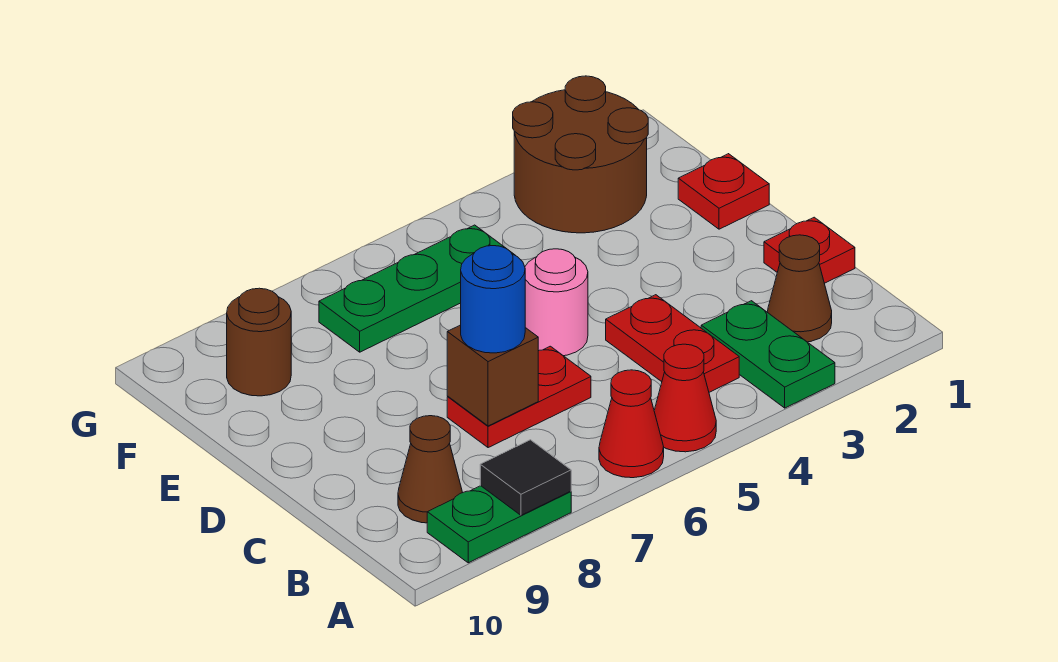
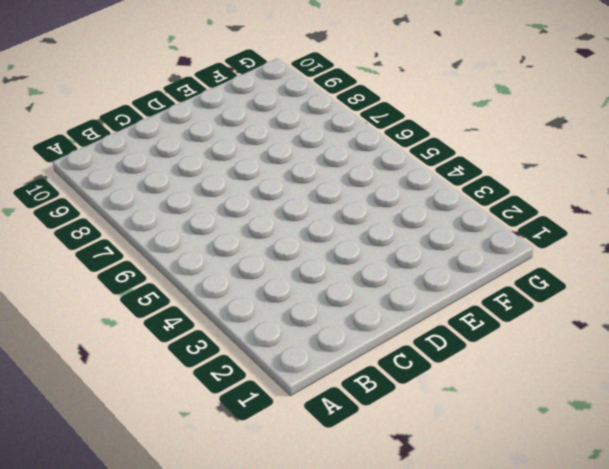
none -> green 1x2 plate [701,301,835,408]
none -> red 1x1 cone [654,344,716,452]
none -> red 1x1 cone [599,370,664,478]

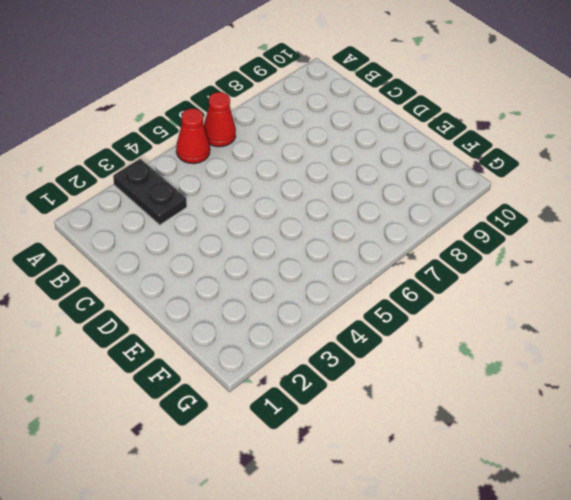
black 1x2 plate [113,159,187,225] -> green 1x2 plate [701,301,835,408]
none -> green 1x2 plate [427,486,571,563]
none -> brown 1x1 cone [767,235,832,342]
none -> red 1x2 plate [606,295,739,392]

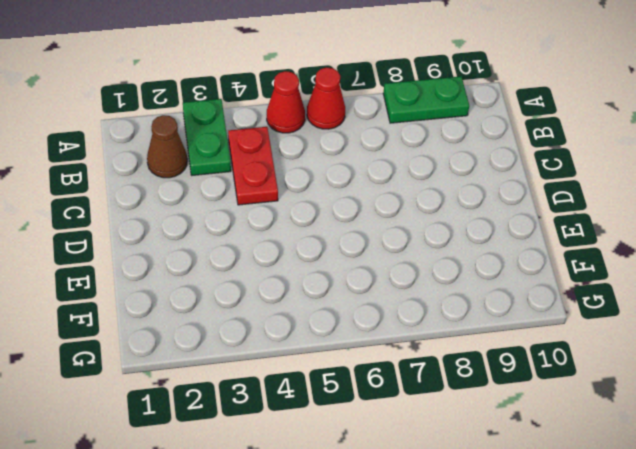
none -> brown 1x1 cone [398,416,462,523]
none -> red 1x1 plate [764,217,855,283]
none -> red 1x2 plate [447,346,591,448]

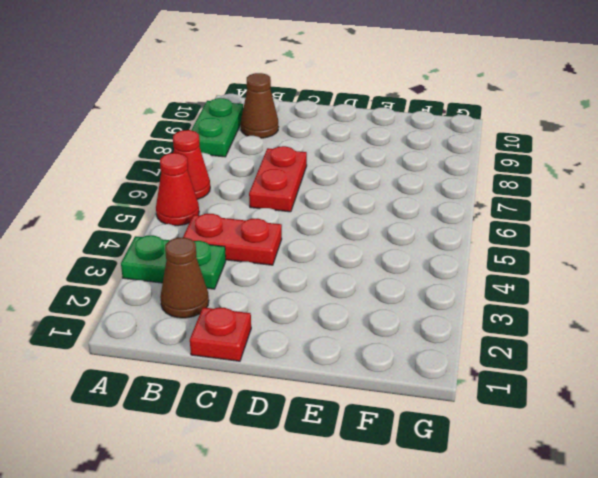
none -> pink 1x1 round brick [525,249,588,356]
none -> red 1x1 plate [678,154,769,229]
none -> brown 2x2 round brick [513,76,648,233]

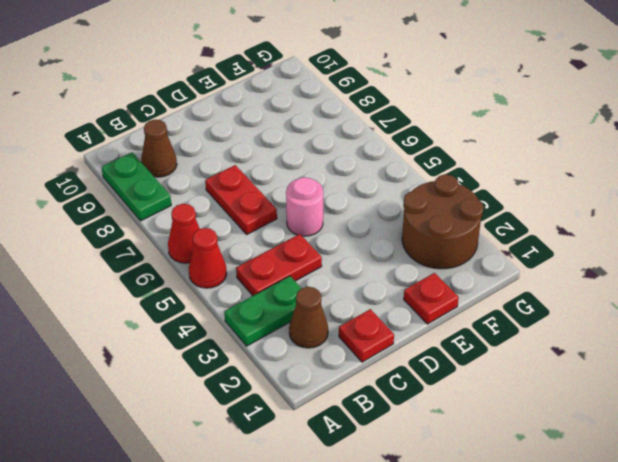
none -> green 1x3 plate [319,225,514,352]
none -> brown 1x1 round brick [227,288,291,396]
none -> black 1x1 tile [480,440,571,515]

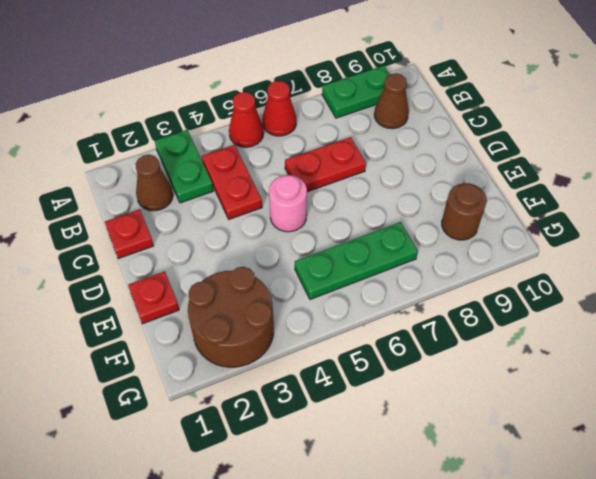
none -> black 1x1 tile [480,440,571,515]
none -> brown 1x1 brick [447,325,538,426]
none -> blue 1x1 round brick [461,246,525,353]

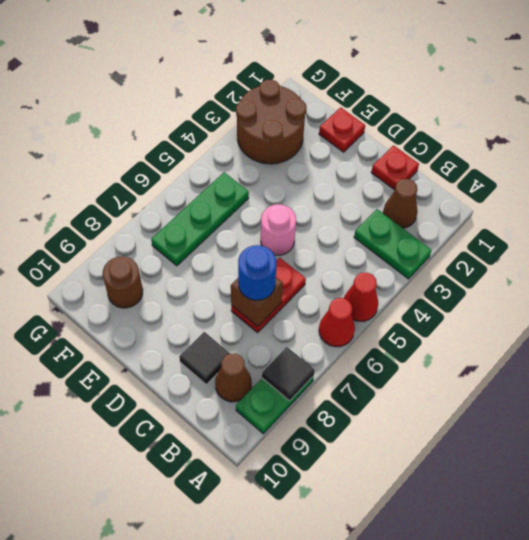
black 1x1 tile [179,332,230,384] -> none
none -> red 1x2 plate [606,295,739,392]

